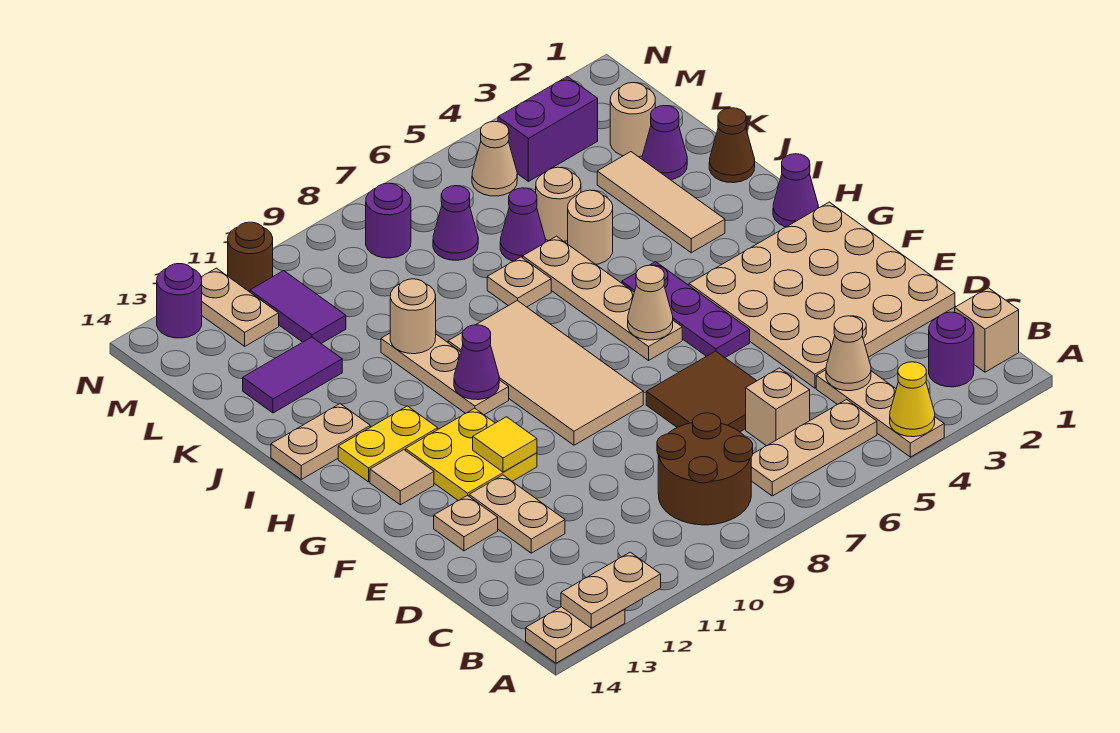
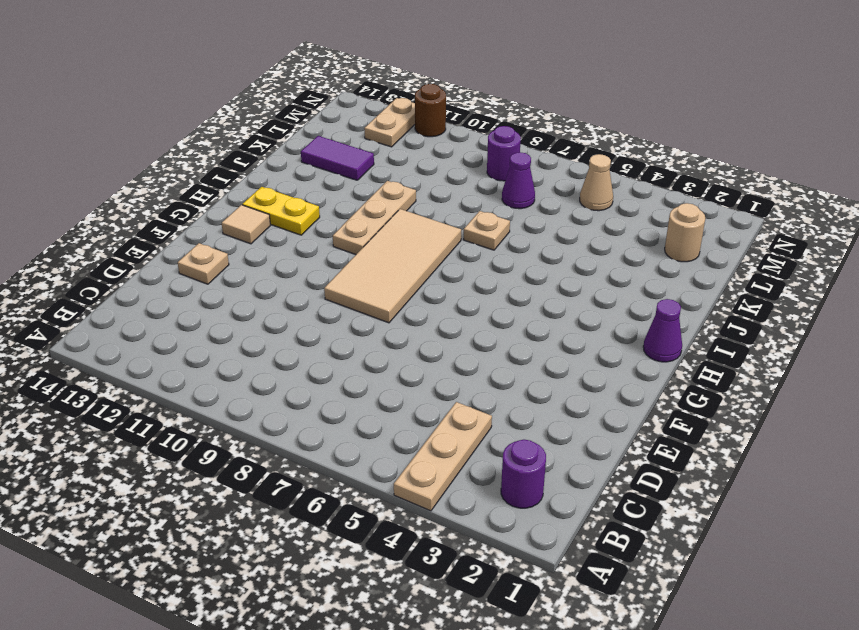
none -> tan 1x2 plate [526,607,625,663]
none -> tan 1x1 brick [955,288,1019,372]
none -> tan 1x3 plate [751,399,877,496]
none -> brown 2x2 round brick [657,413,753,525]

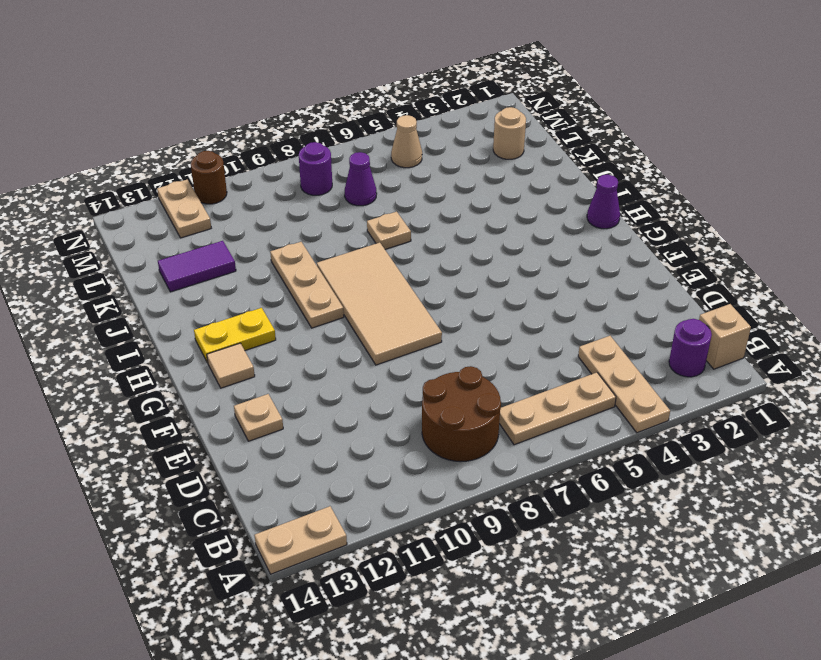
none -> tan 1x1 brick [746,368,810,446]
none -> tan 4x4 plate [689,202,955,388]
none -> brown 2x2 tile [646,351,756,432]
none -> tan 1x2 plate [469,475,565,553]

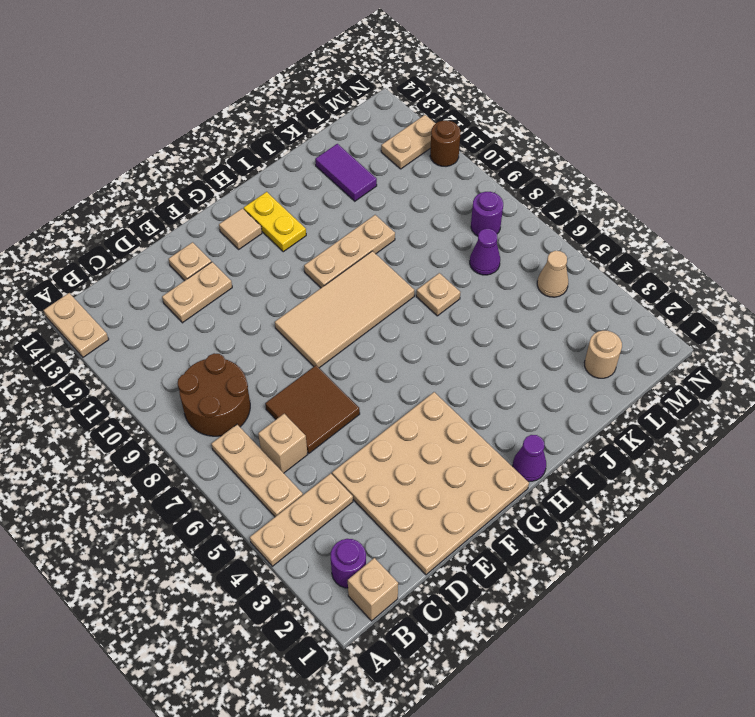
none -> purple 1x3 plate [622,262,750,357]
none -> yellow 2x2 plate [406,408,537,501]
none -> tan 1x4 plate [523,236,682,360]
none -> tan 1x3 tile [597,152,725,253]

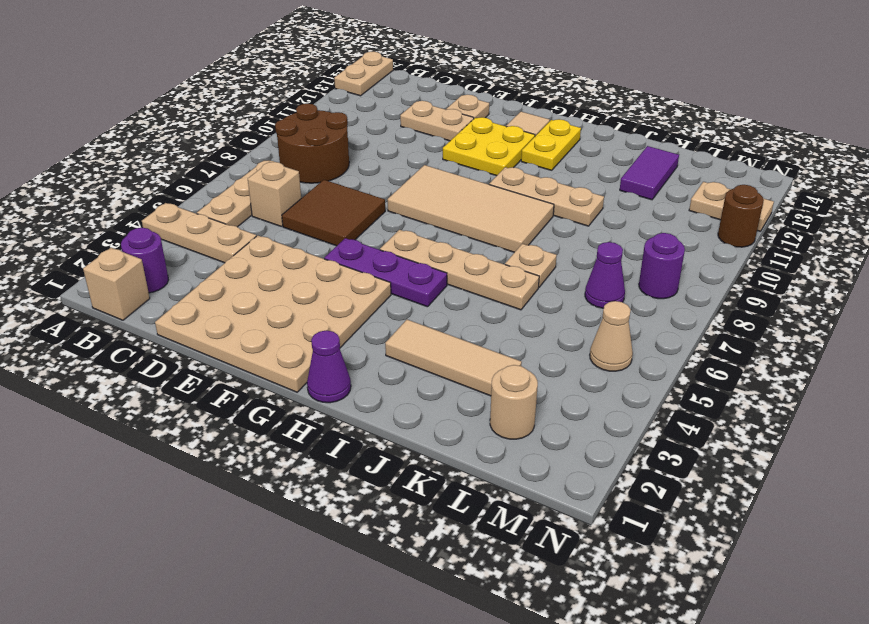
none -> tan 1x2 plate [271,404,370,479]
none -> brown 1x1 cone [709,108,755,183]
none -> tan 1x1 round brick [568,190,613,264]
none -> purple 1x1 cone [642,106,687,180]

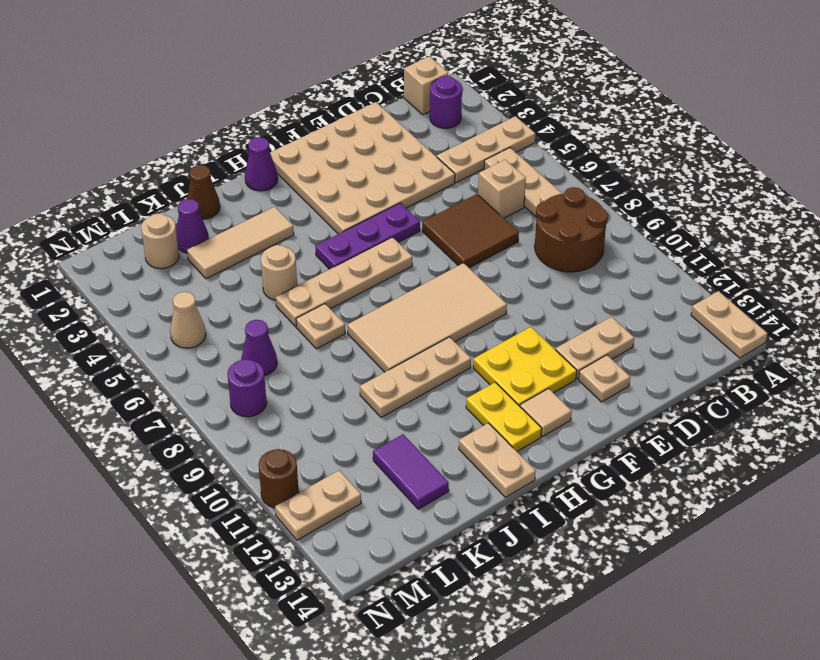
none -> tan 1x1 round brick [536,167,581,241]
none -> purple 1x1 cone [500,188,545,261]
none -> purple 1x2 tile [250,271,346,344]
none -> purple 1x2 brick [498,77,598,181]

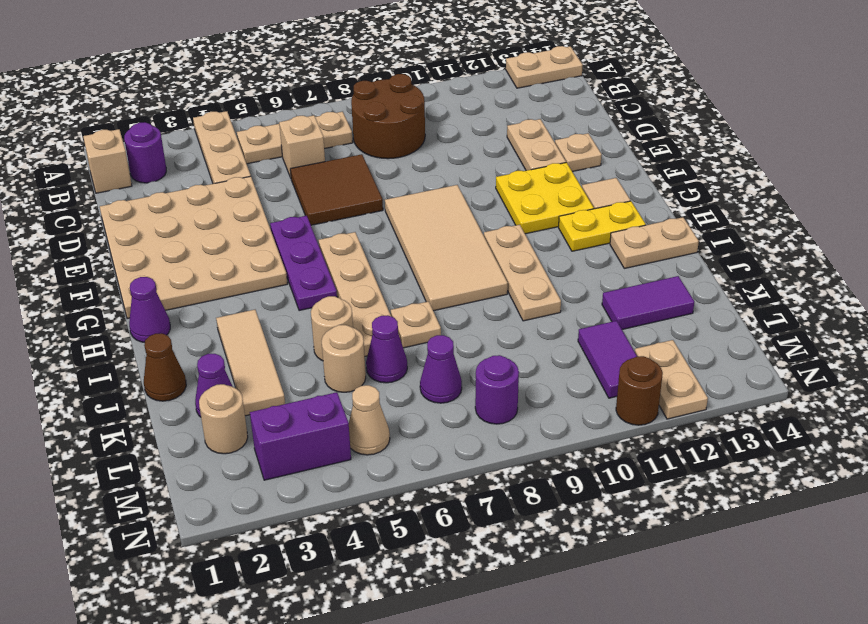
none -> purple 1x1 round brick [157,264,202,338]
none -> yellow 1x1 cone [890,362,935,437]
none -> tan 1x2 plate [561,552,661,628]
none -> tan 1x1 cone [826,316,871,391]

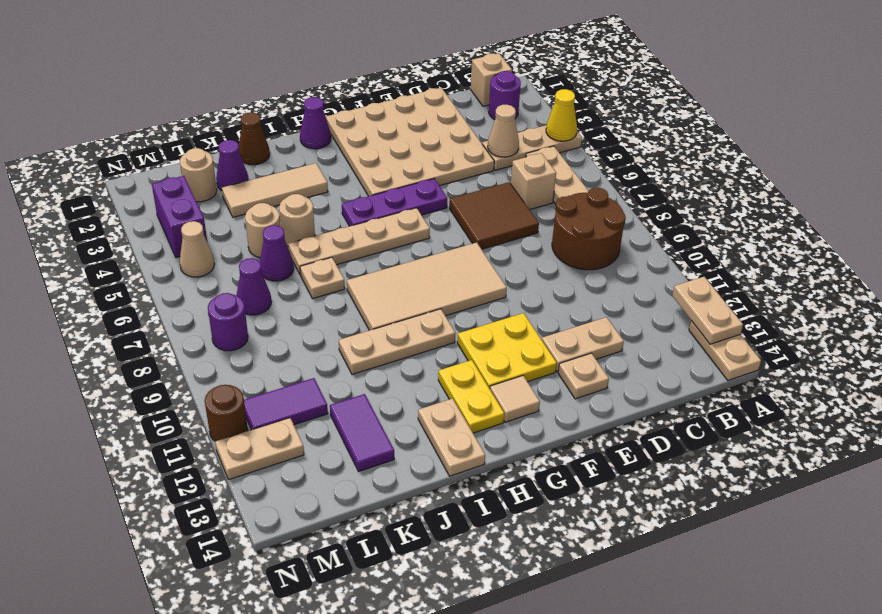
none -> purple 1x1 round brick [157,264,202,338]
none -> yellow 1x1 tile [473,417,537,472]
none -> tan 1x1 cone [628,265,673,340]
none -> purple 1x1 cone [454,325,499,400]

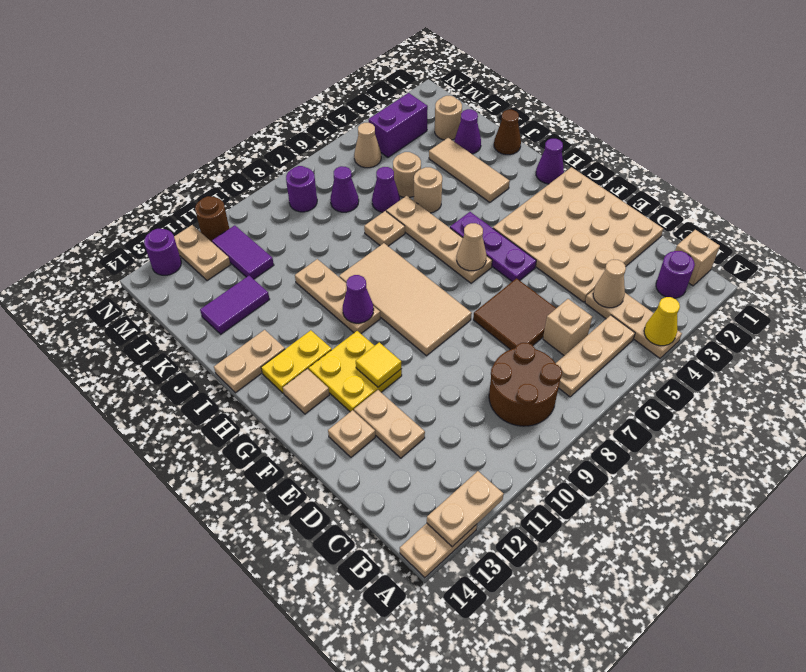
none -> tan 1x1 round brick [390,279,436,354]

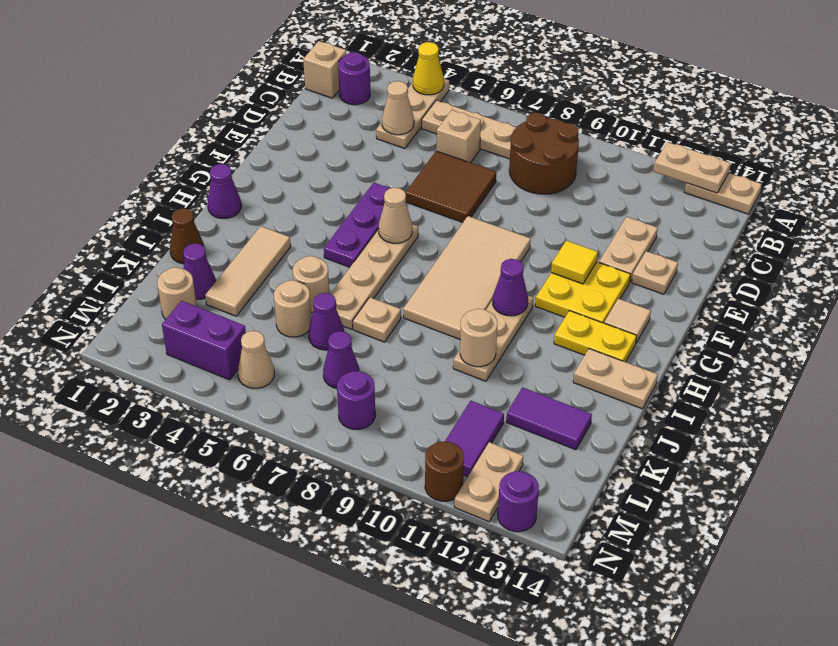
none -> tan 4x4 plate [689,202,955,388]

